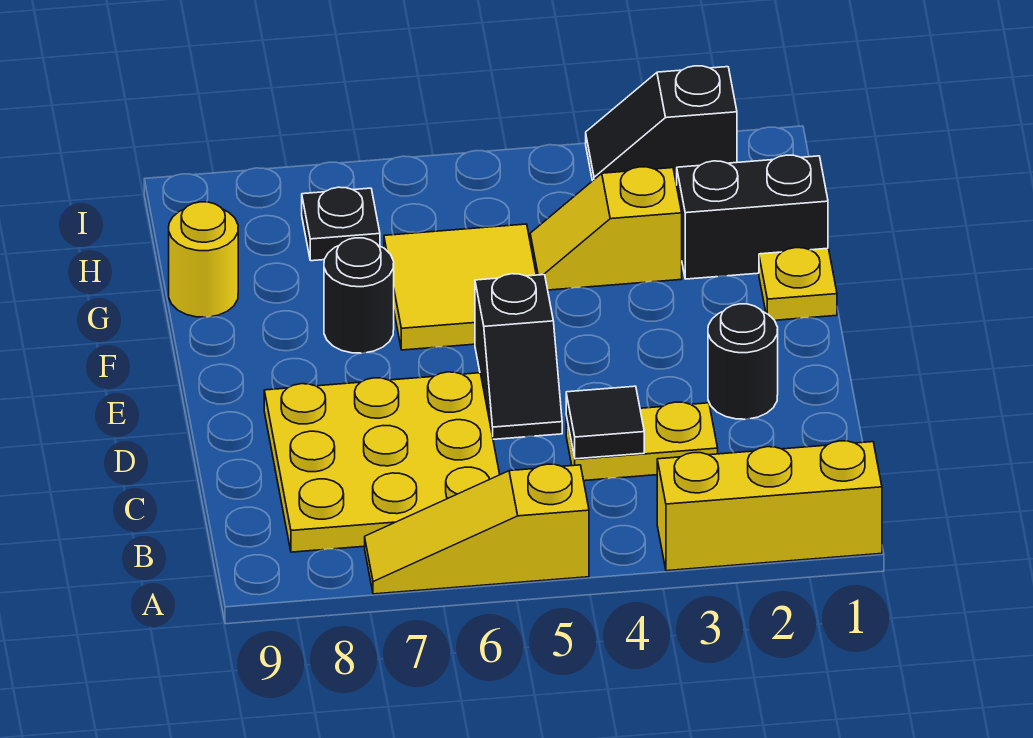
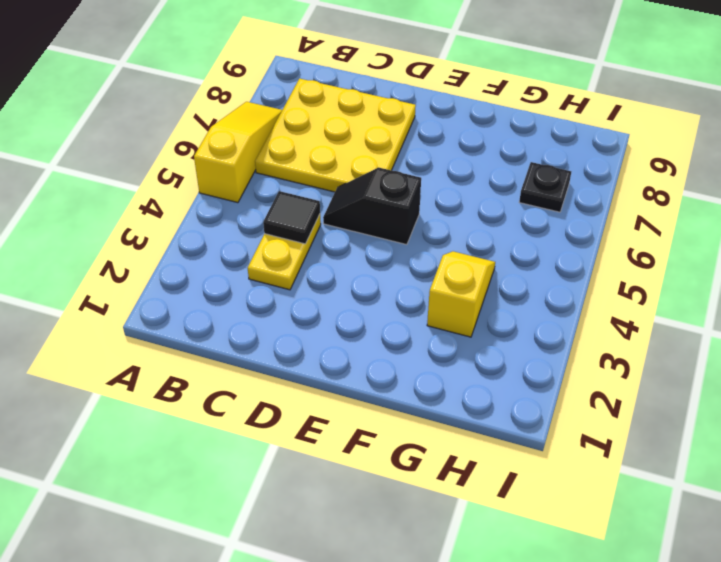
none -> yellow 1x3 brick [657,441,882,571]
none -> black 1x1 round brick [708,304,778,419]
none -> yellow 1x1 plate [759,248,837,320]

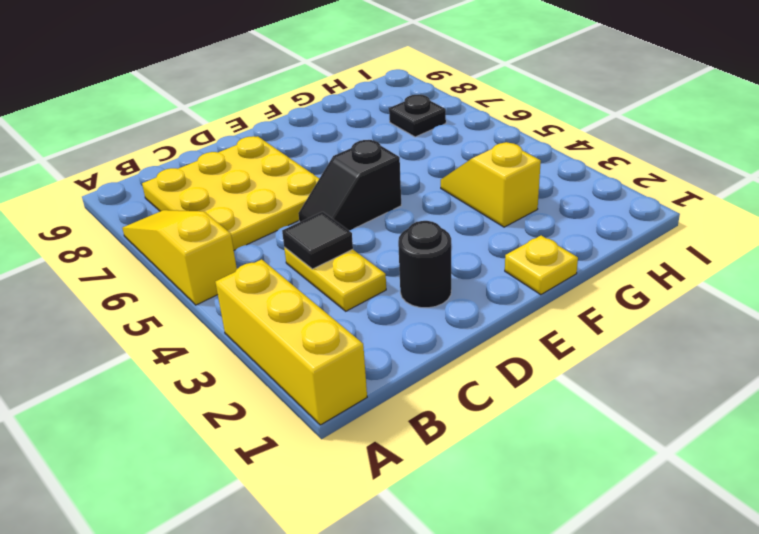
none -> yellow 2x2 tile [384,224,536,350]
none -> black 1x1 round brick [324,238,394,353]
none -> black 1x2 brick [676,155,828,279]

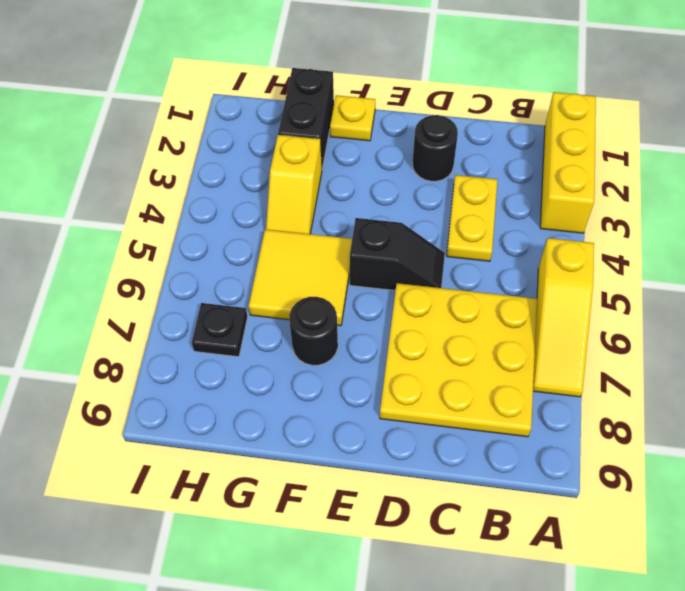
none -> yellow 1x1 round brick [169,202,238,317]
none -> black 1x2 slope [586,66,737,183]
none -> black 1x1 tile [566,386,644,459]

